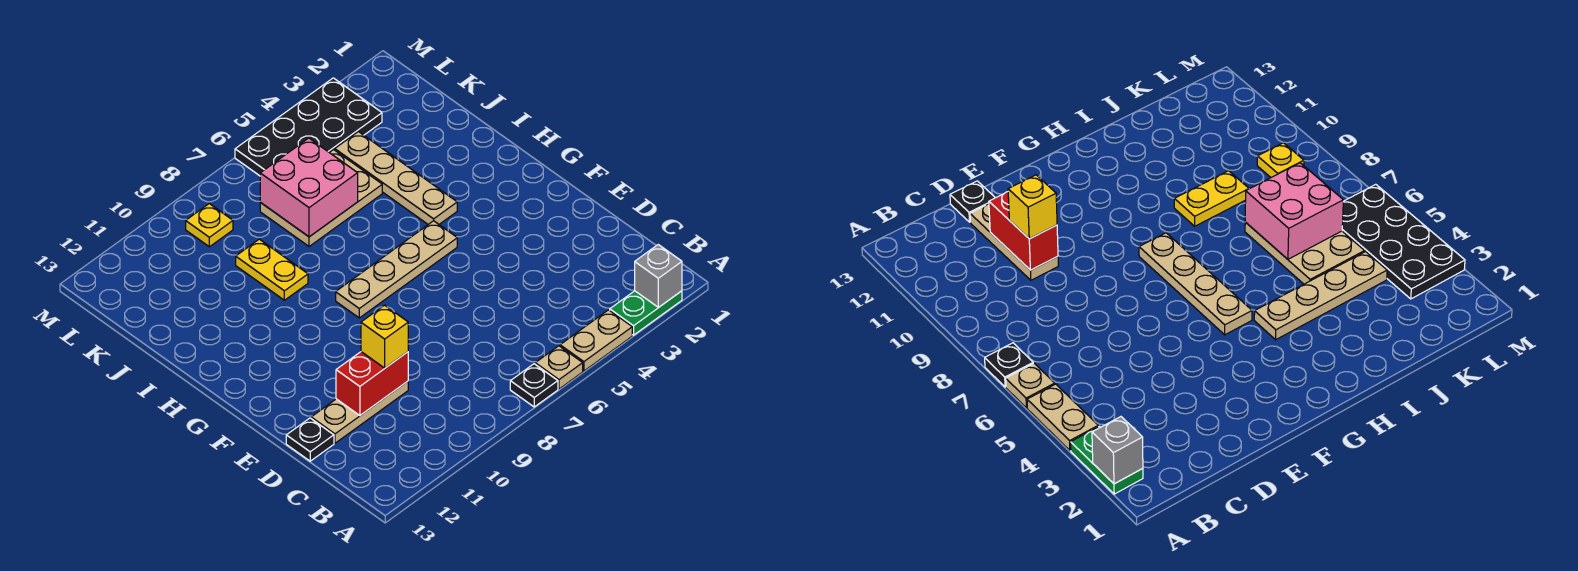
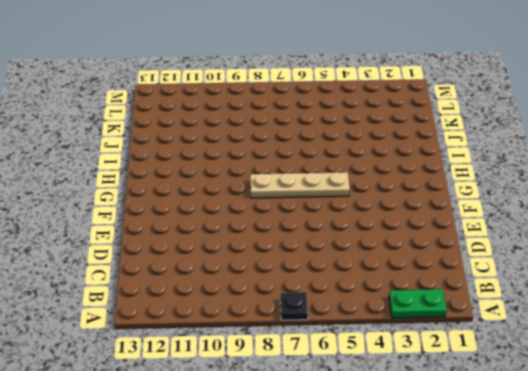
none -> tan 1x2 plate [560,310,632,371]
none -> tan 1x1 plate [535,346,583,389]
none -> tan 1x3 plate [311,381,408,443]

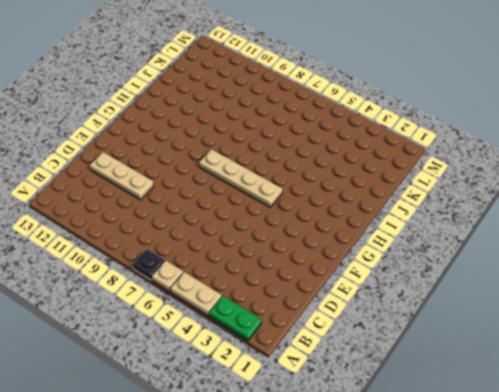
none -> black 1x1 plate [286,418,334,461]
none -> tan 1x4 plate [335,132,457,224]
none -> yellow 1x2 plate [236,239,308,300]

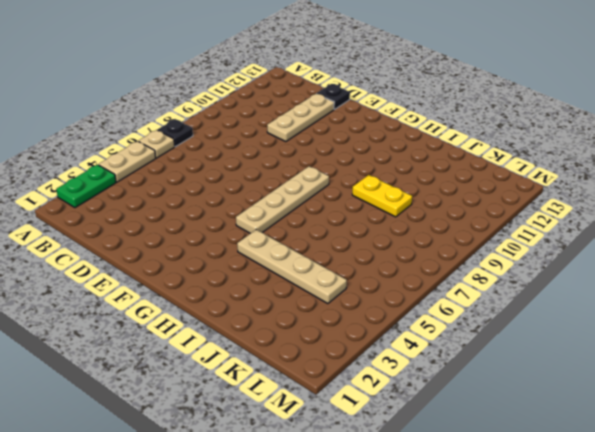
none -> tan 2x3 plate [260,150,382,246]
none -> black 2x4 plate [235,78,382,176]
none -> yellow 1x1 plate [186,204,233,247]

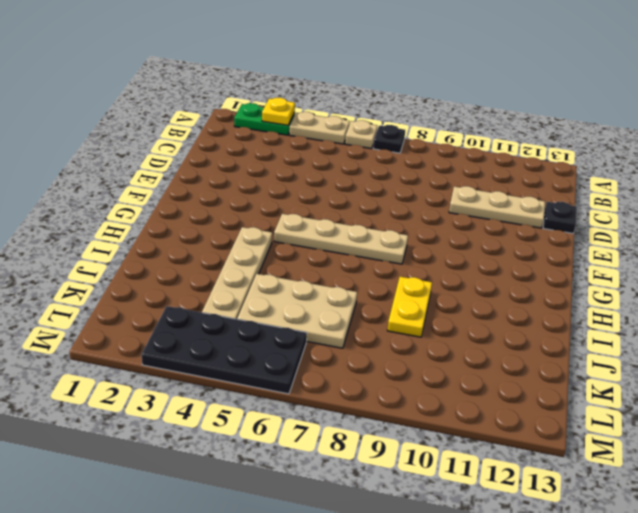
yellow 1x1 plate [262,98,295,125] -> yellow 1x1 plate moved to [186,204,233,247]
none -> grey 1x1 brick [635,245,682,308]
none -> red 1x2 brick [336,352,408,415]
none -> pink 2x2 brick [260,138,358,237]

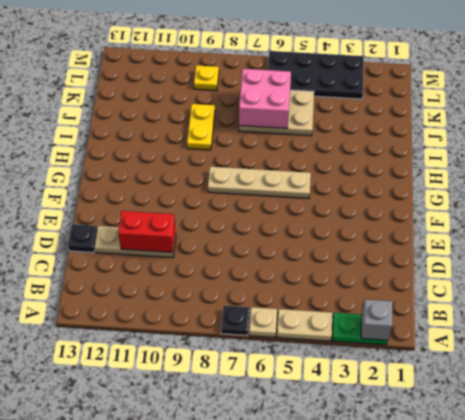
none -> tan 1x4 plate [335,132,457,224]
none -> yellow 1x1 brick [361,305,408,368]

